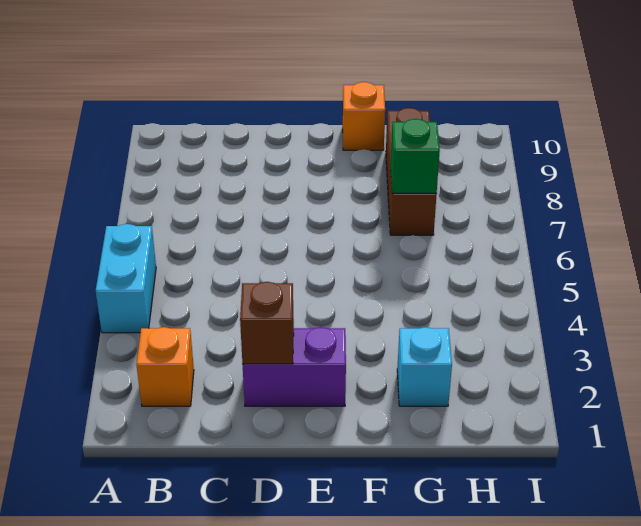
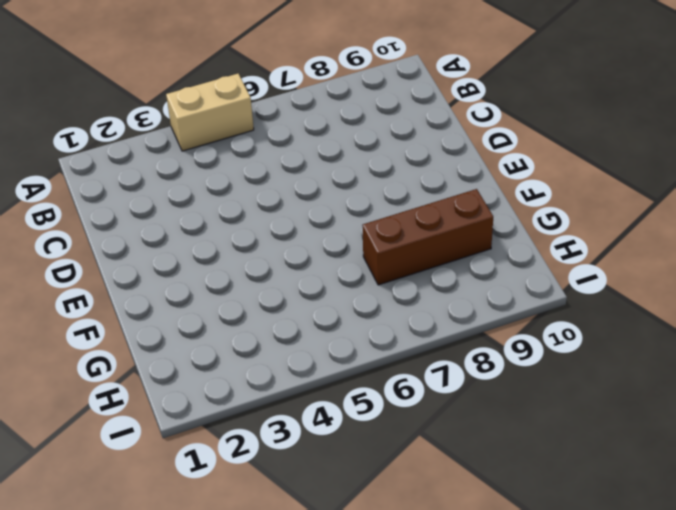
tan 1x2 brick [166,74,254,151] -> cyan 1x2 brick [96,224,156,333]
none -> orange 1x1 brick [136,327,194,406]
none -> purple 1x2 brick [243,327,346,406]

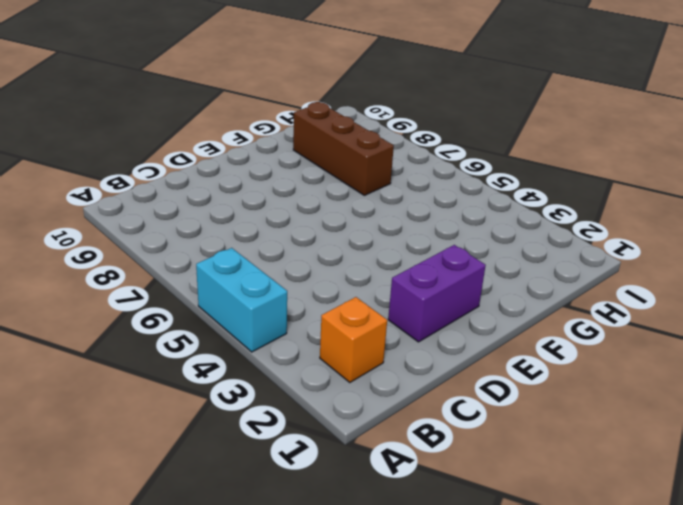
none -> orange 1x1 brick [343,82,385,150]
none -> cyan 1x1 brick [397,327,452,406]

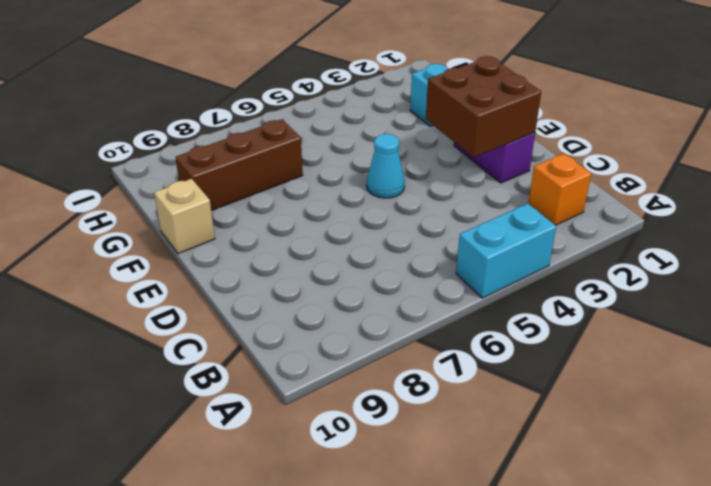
brown 2x2 brick [426,56,541,157] -> brown 1x1 brick [240,282,294,364]
cyan 1x1 cone [367,134,405,198] -> none
tan 1x1 brick [154,179,215,254] -> orange 1x1 brick [343,82,385,150]
none -> green 1x1 brick [391,119,440,193]

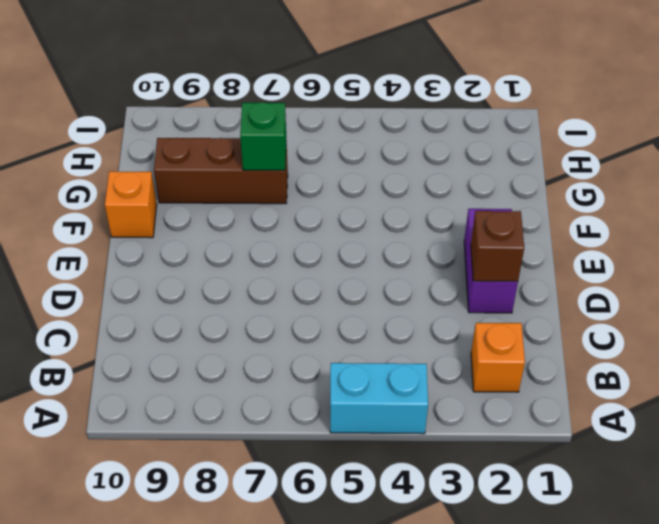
none -> cyan 1x1 brick [397,327,452,406]

